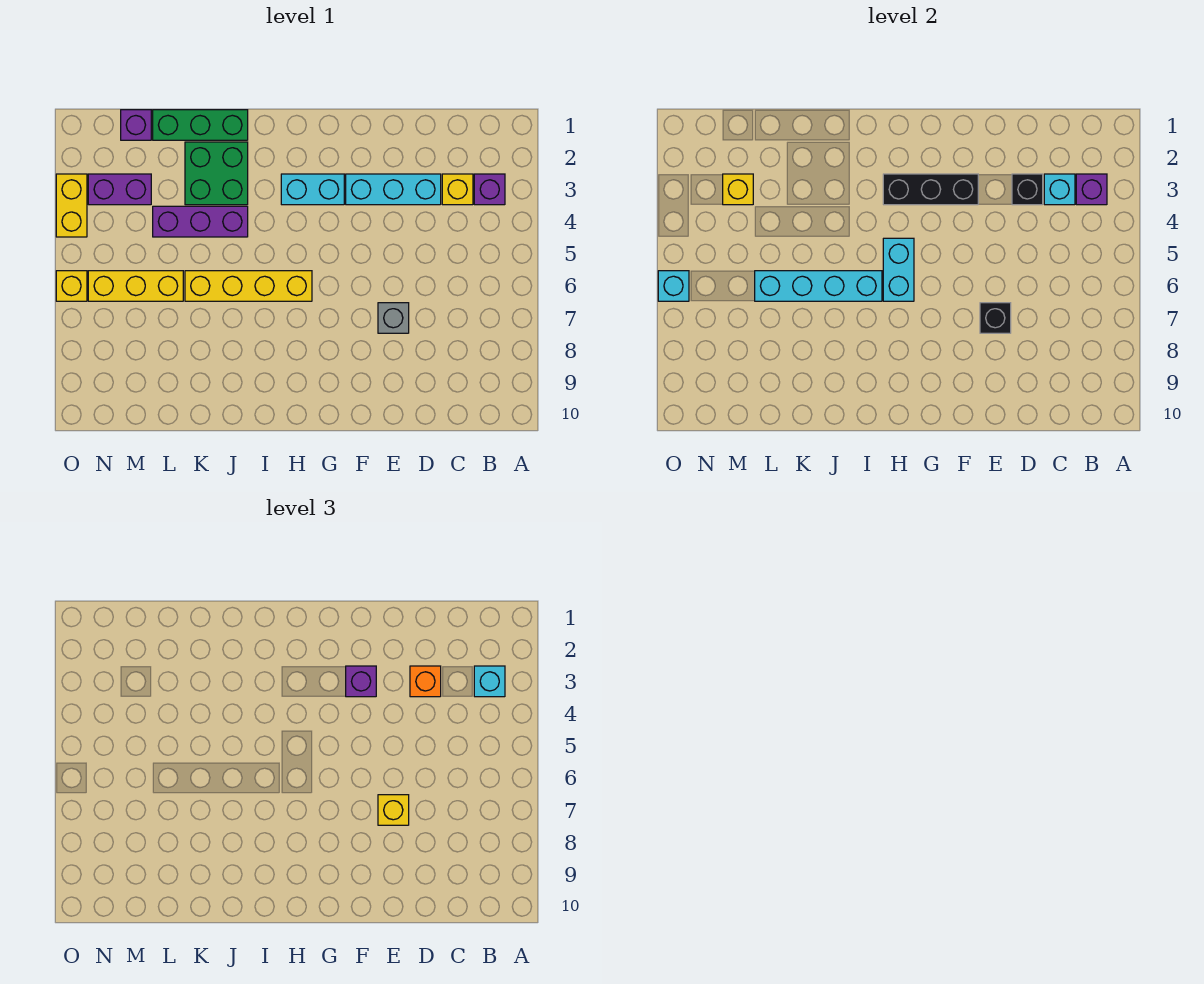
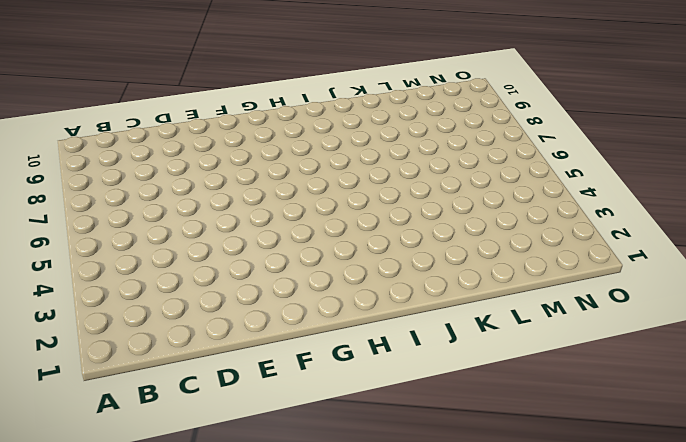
none -> purple 1x1 brick [474,174,505,205]
none -> yellow 1x1 brick [442,174,473,205]
none -> cyan 1x3 brick [346,174,441,205]

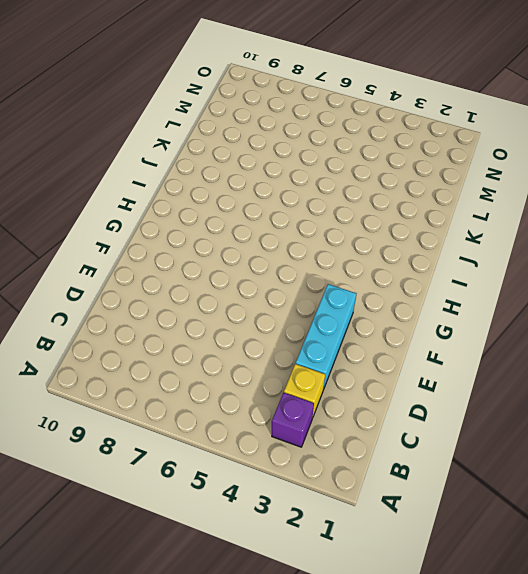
none -> grey 1x1 brick [378,303,409,333]
none -> cyan 1x2 brick [281,174,344,205]
none -> yellow 1x4 brick [185,271,312,301]

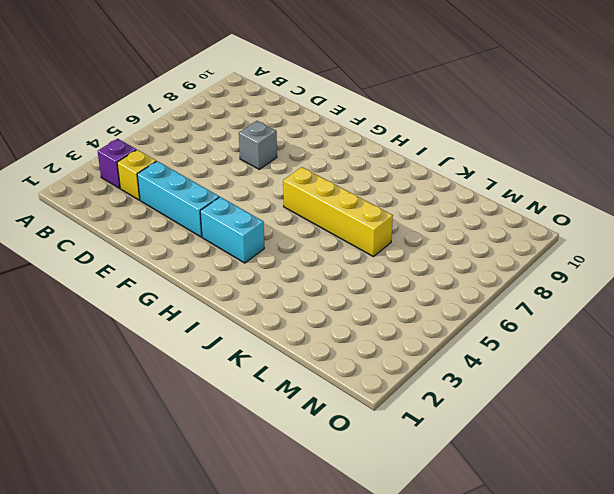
none -> green 1x3 brick [153,110,248,140]
none -> green 2x2 brick [185,142,248,205]
none -> purple 1x3 brick [153,206,248,237]

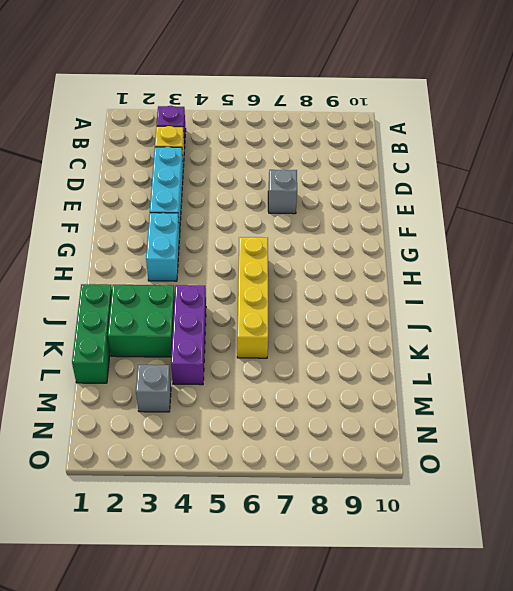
grey 1x1 brick [136,365,171,412] -> purple 1x2 brick [88,174,151,205]
none -> yellow 1x3 brick [88,271,183,301]
none -> purple 1x1 brick [121,110,151,140]
none -> yellow 1x2 brick [56,174,87,237]

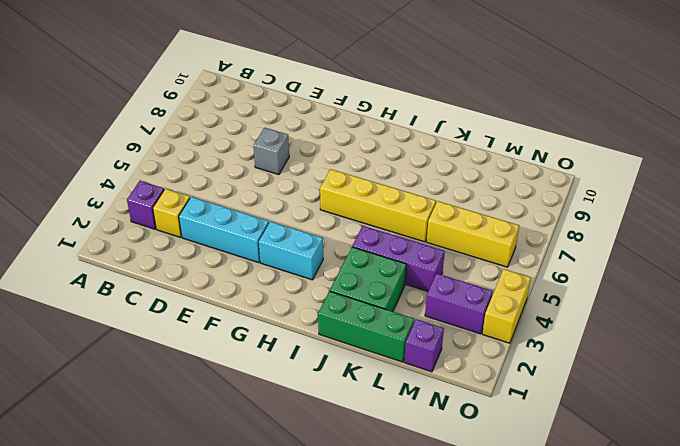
none -> yellow 1x1 brick [56,271,87,301]
none -> purple 1x1 brick [1076,174,1107,205]
none -> cyan 1x1 brick [1044,174,1075,205]

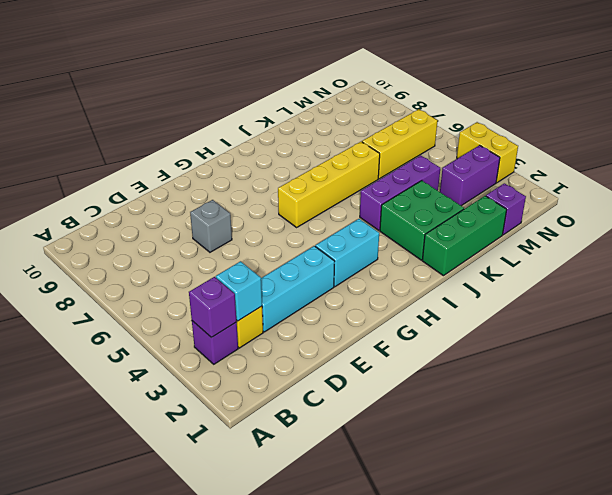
none -> yellow 1x1 brick [56,271,87,301]
none -> black 1x1 brick [1012,174,1043,205]
none -> black 1x1 brick [980,303,1011,333]

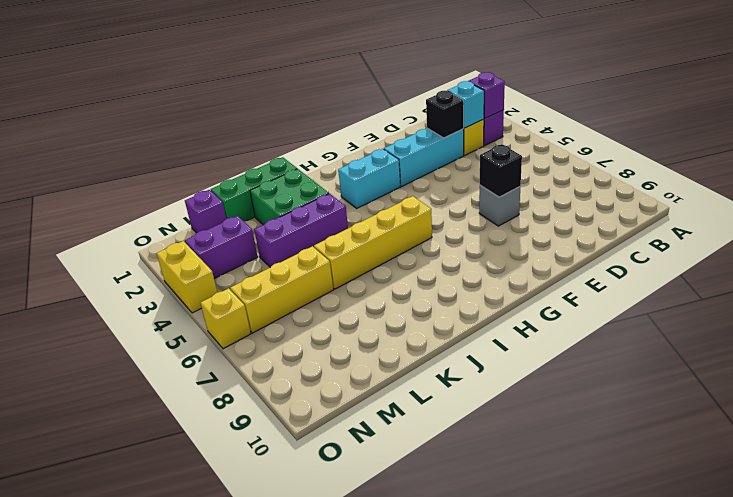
none -> black 1x3 brick [883,174,978,205]
none -> cyan 1x2 brick [883,238,914,301]
none -> cyan 1x4 brick [755,271,882,301]

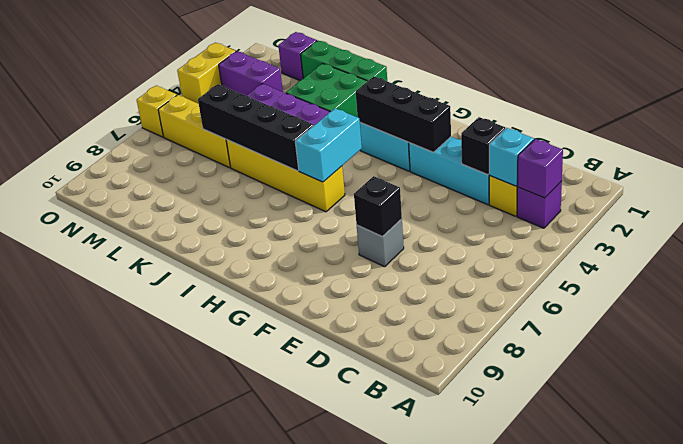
black 1x4 brick [198,84,314,171] -> cyan 1x4 brick [755,271,882,301]
none -> yellow 1x1 brick [723,174,753,205]
none -> cyan 1x1 brick [658,271,689,301]
none -> cyan 1x1 brick [474,666,505,697]

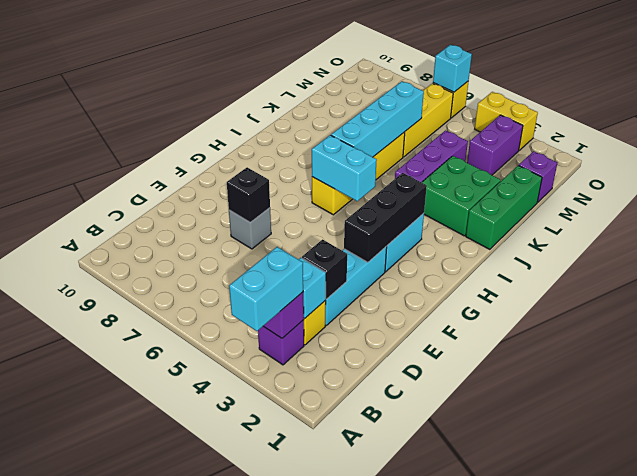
cyan 1x2 brick [229,247,303,331] -> cyan 1x1 brick [474,666,505,697]
none -> yellow 1x1 brick [723,174,753,205]
none -> orange 1x1 brick [410,666,441,697]
none -> yellow 1x1 brick [378,795,409,825]

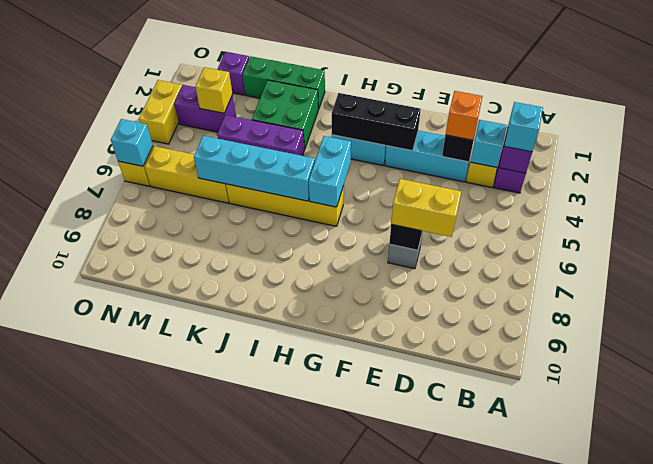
yellow 1x2 brick [391,179,461,237] -> yellow 1x1 brick [378,795,409,825]
none -> purple 1x1 brick [346,666,376,697]

